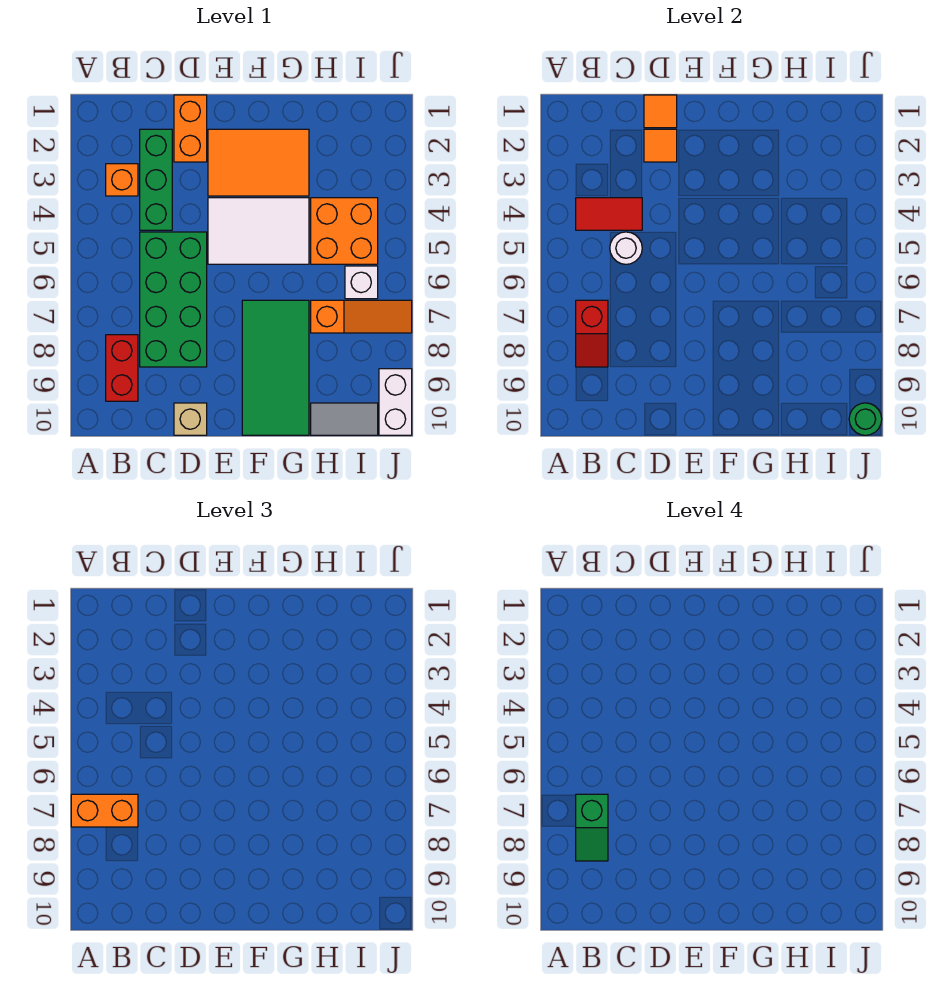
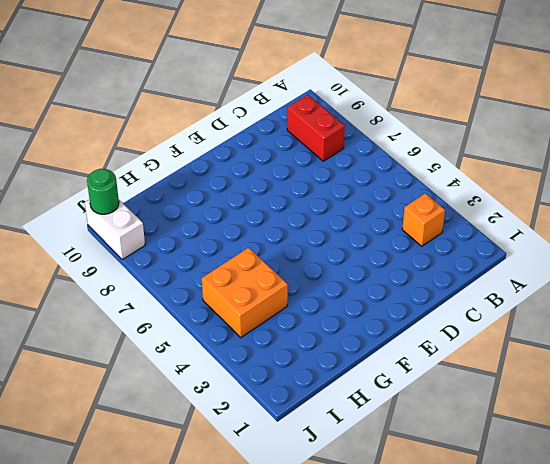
none -> green 1x3 brick [140,129,172,230]
none -> green 2x4 brick [140,232,207,367]
none -> orange 1x2 brick [174,95,207,162]

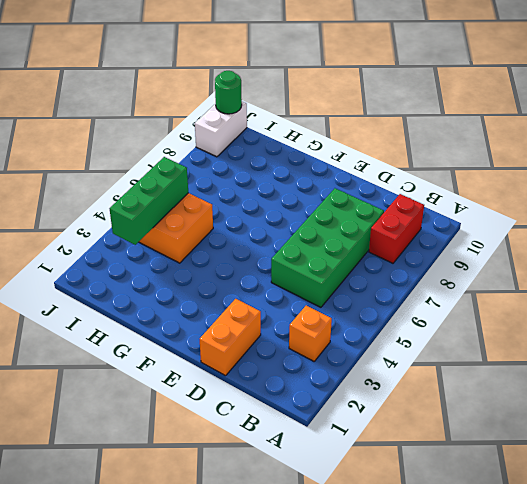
green 1x3 brick [109,157,188,245] -> green 1x3 brick moved to [140,129,172,230]
none -> tan 1x1 brick [174,403,207,435]
none -> orange 2x3 tile [208,129,309,196]
none -> white 2x3 tile [208,198,309,264]

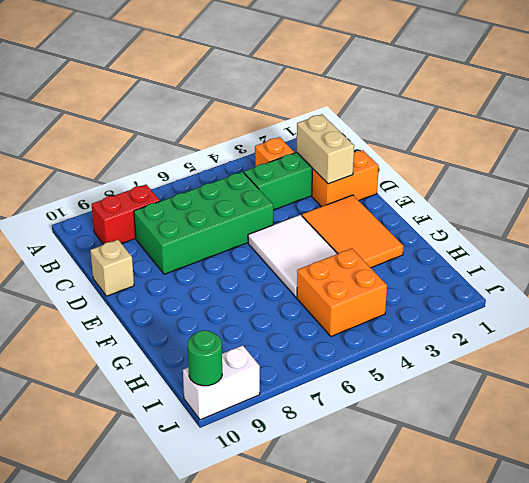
tan 1x2 brick [297,114,354,184] -> orange 1x1 tile [644,129,677,162]
none -> green 2x4 tile [242,300,309,435]
none -> orange 1x3 slope [311,300,412,333]
none -> grey 1x2 tile [311,403,378,435]

